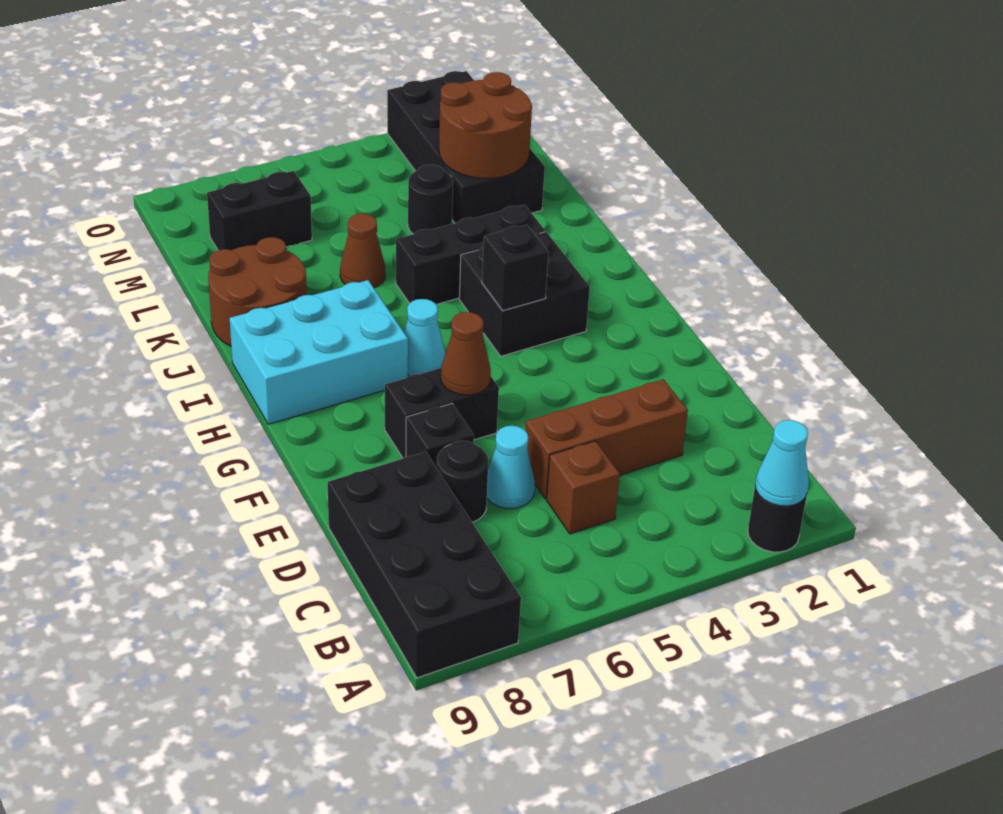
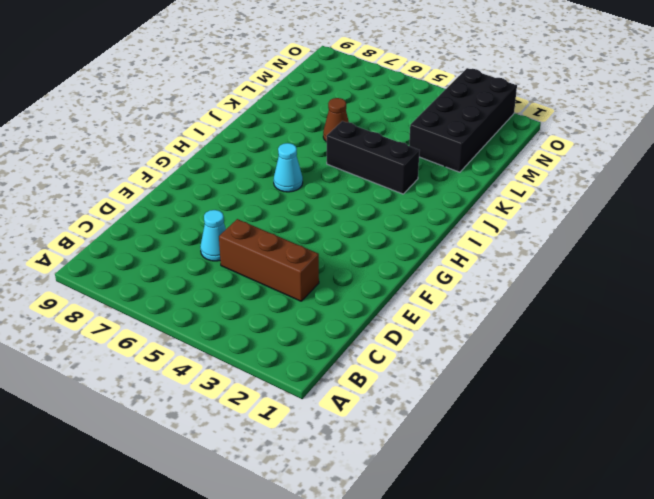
none -> black 1x1 round brick [748,485,807,552]
none -> black 2x4 brick [328,452,521,678]
none -> brown 1x1 brick [547,441,620,534]

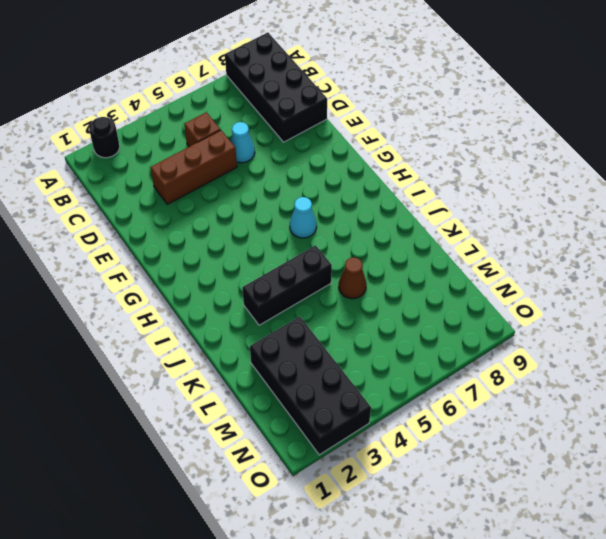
none -> black 1x1 round brick [437,441,488,522]
none -> black 1x1 brick [406,404,474,468]
none -> black 1x2 brick [385,368,499,458]

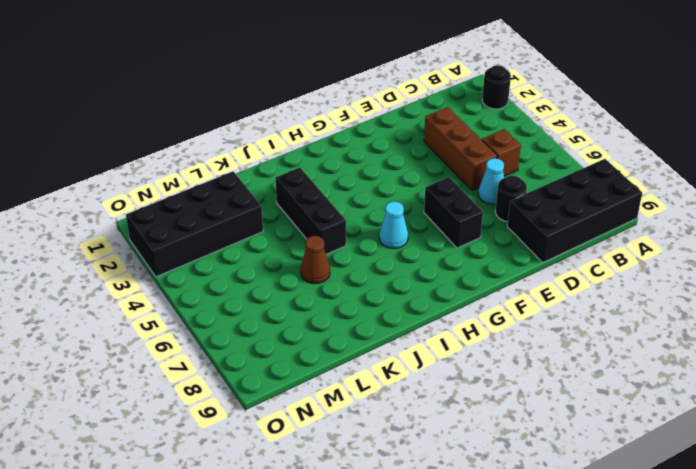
none -> black 1x1 brick [406,404,474,468]
none -> black 2x2 brick [459,232,590,356]
none -> cyan 2x3 brick [230,280,408,424]

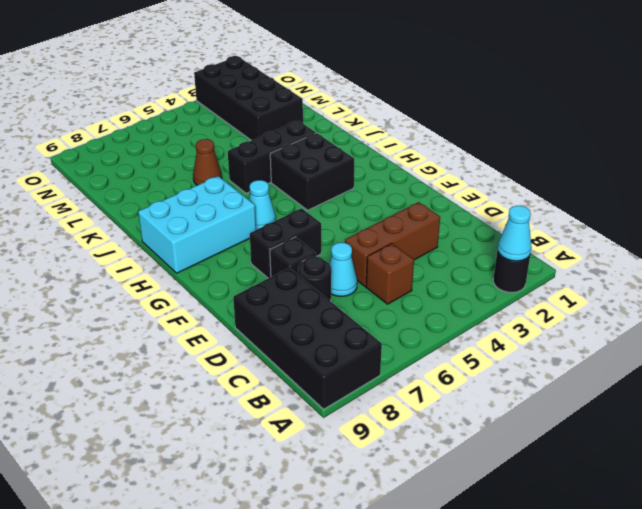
none -> brown 2x2 round brick [208,237,307,346]
none -> black 1x1 round brick [408,165,453,234]
none -> black 1x2 brick [207,171,312,250]

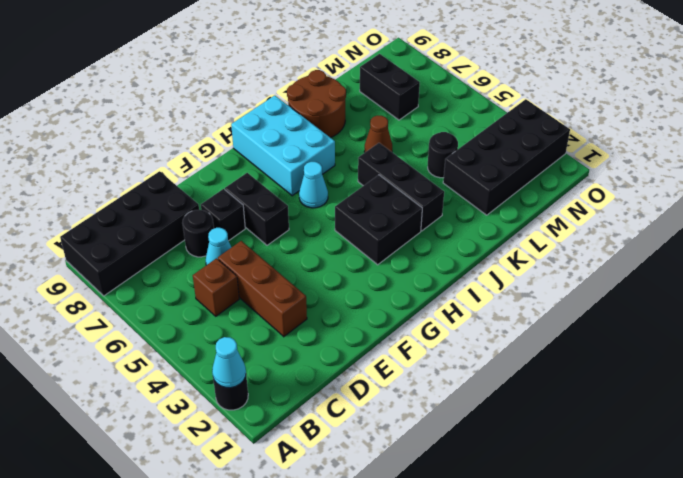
none -> brown 1x1 cone [441,312,491,395]
none -> black 1x1 brick [482,225,549,311]
none -> brown 2x2 round brick [439,72,532,179]

